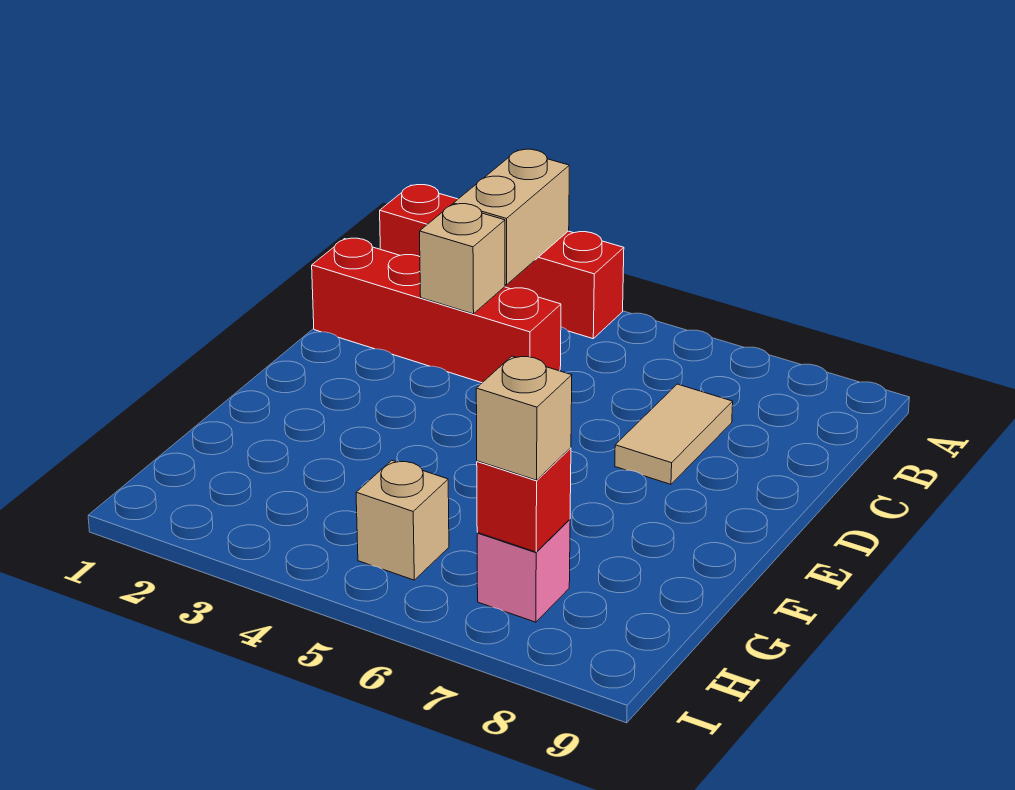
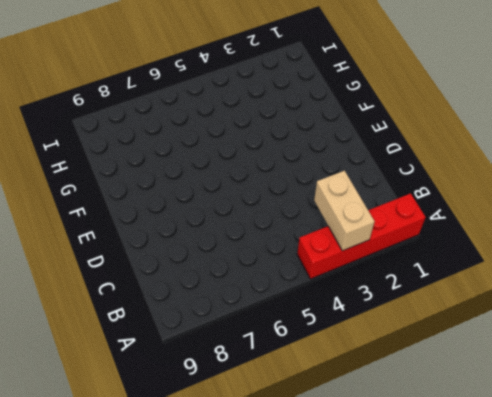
none -> red 1x4 brick [312,238,561,383]
none -> tan 1x2 tile [615,384,733,484]

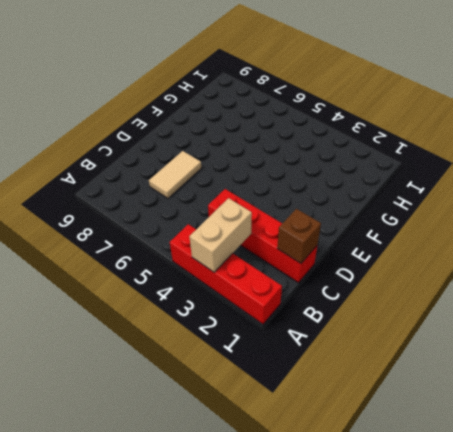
brown 1x1 brick [277,209,321,263] -> none
none -> tan 1x1 brick [356,460,449,580]
none -> pink 1x1 brick [477,519,570,622]

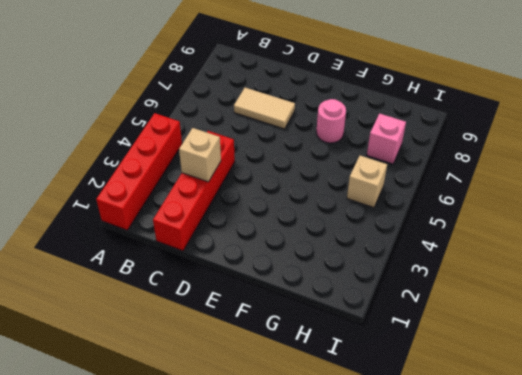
pink 1x1 round brick [316,99,346,143] -> none
none -> tan 1x2 brick [453,149,569,285]
none -> red 1x1 brick [477,448,571,552]

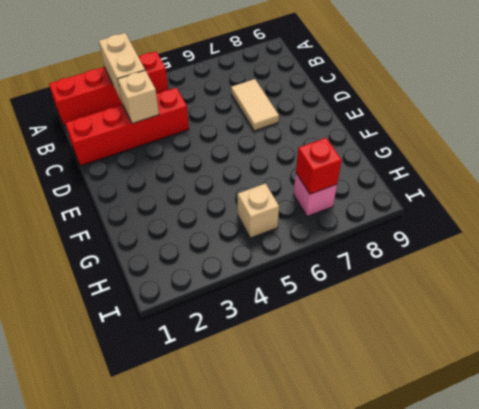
none -> tan 1x1 brick [476,356,572,480]

